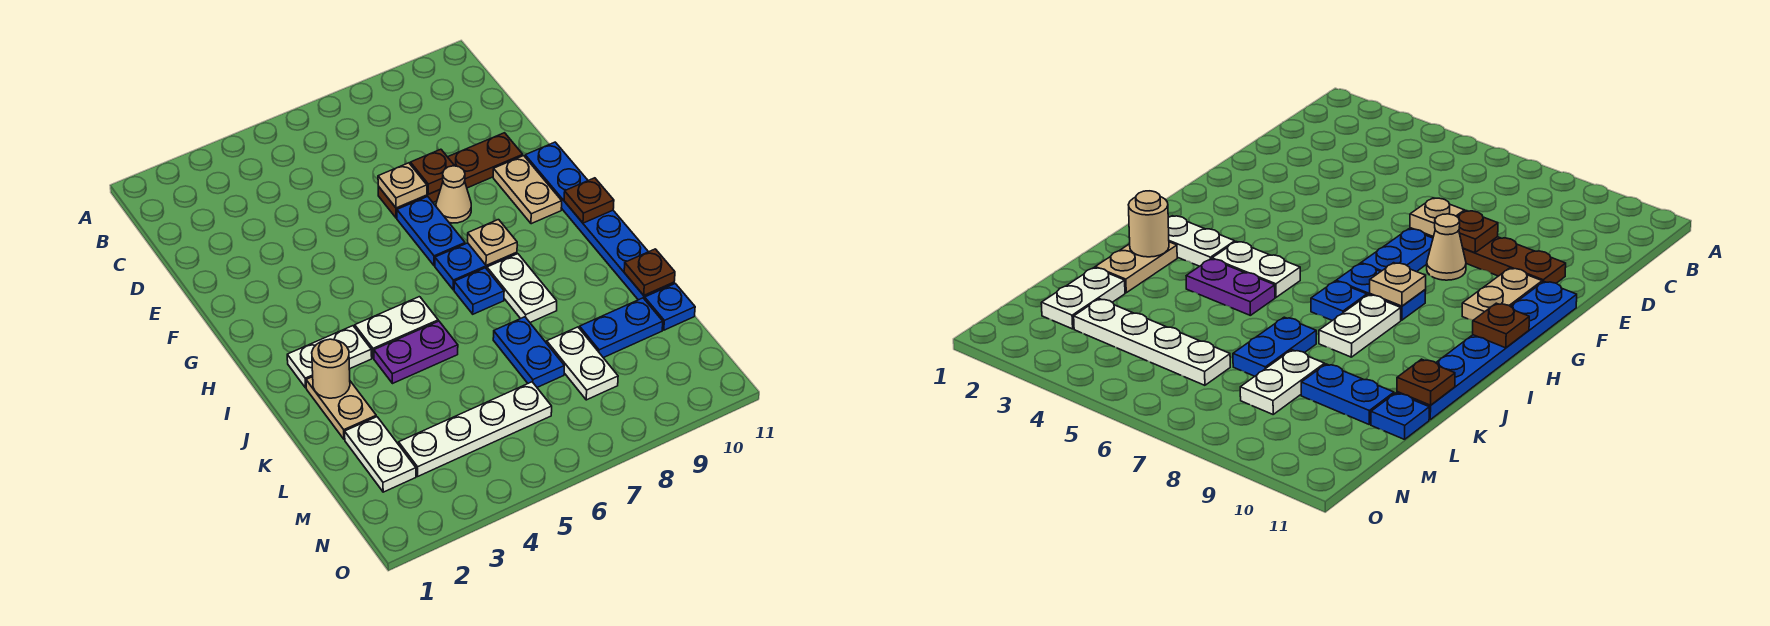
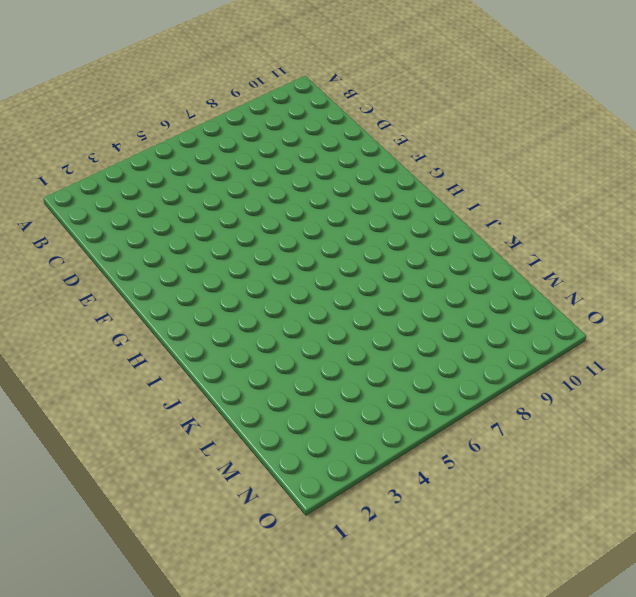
none -> brown 1x4 plate [378,133,523,218]
none -> blue 1x2 plate [397,196,465,266]
none -> tan 1x1 cone [436,166,471,223]

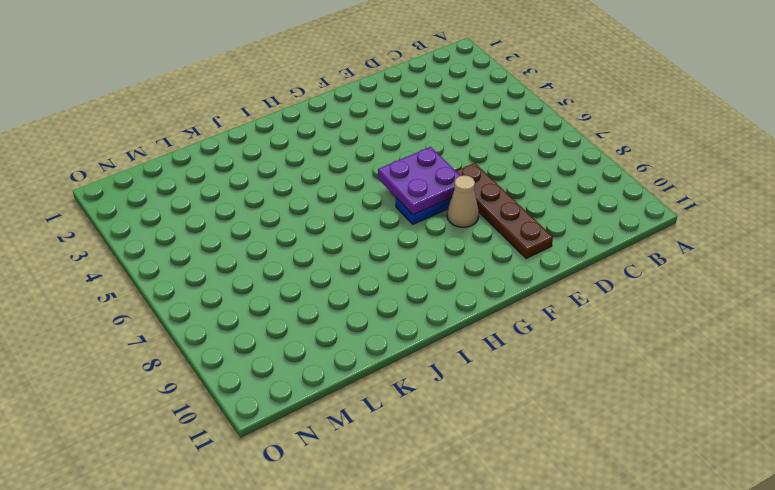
purple 2x2 plate [378,147,460,215] -> none
none -> tan 1x2 plate [493,156,562,224]
none -> blue 1x6 plate [525,142,674,300]
none -> blue 1x2 plate [435,243,517,290]

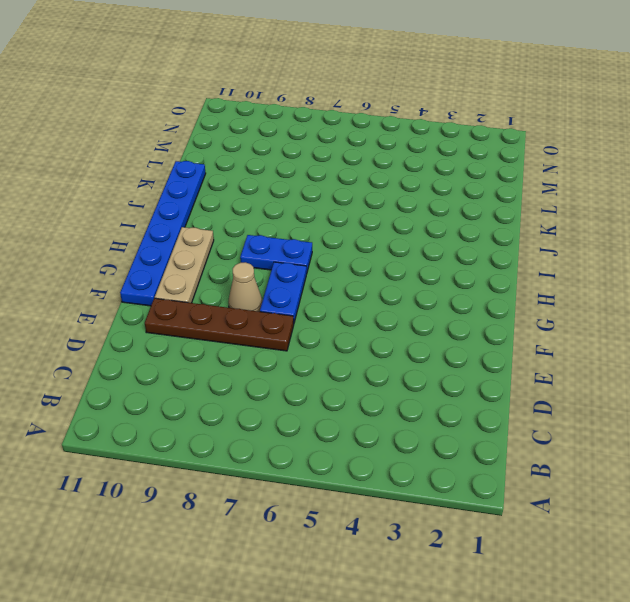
tan 1x3 plate [155,227,214,303] -> tan 1x2 plate [493,156,562,224]
none -> white 1x2 plate [287,326,372,388]
none -> white 1x2 plate [355,297,438,358]
none -> blue 1x1 plate [454,268,504,314]

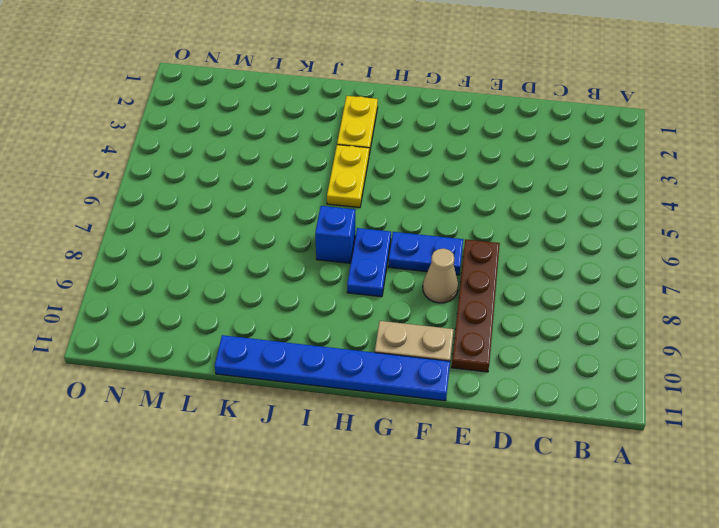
yellow 1x2 plate [337,96,378,154] -> white 1x2 plate [287,326,372,388]
yellow 1x2 plate [327,145,369,208] -> white 1x2 plate [355,297,438,358]
blue 1x1 brick [315,206,355,263] -> blue 1x1 plate [454,268,504,314]
none -> white 1x2 plate [487,254,557,322]
none -> tan 1x2 plate [306,377,376,439]
none -> purple 1x2 plate [374,321,458,384]

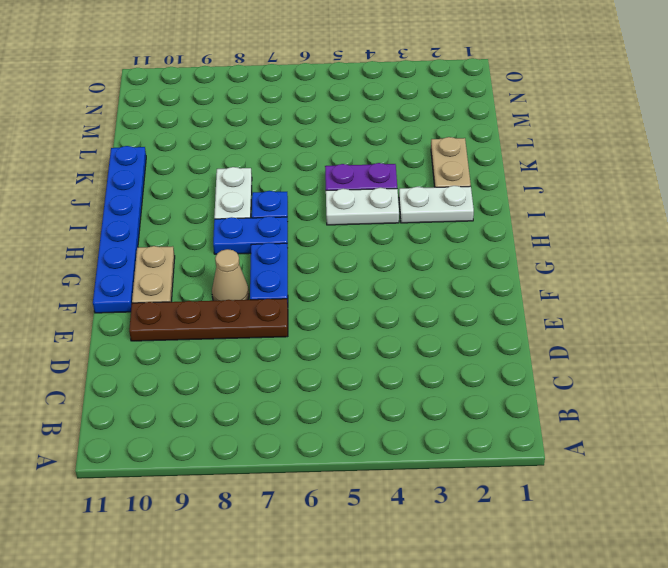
none -> blue 1x2 plate [493,317,564,387]
none -> white 1x2 plate [345,417,416,492]
none -> white 1x2 plate [547,327,618,400]

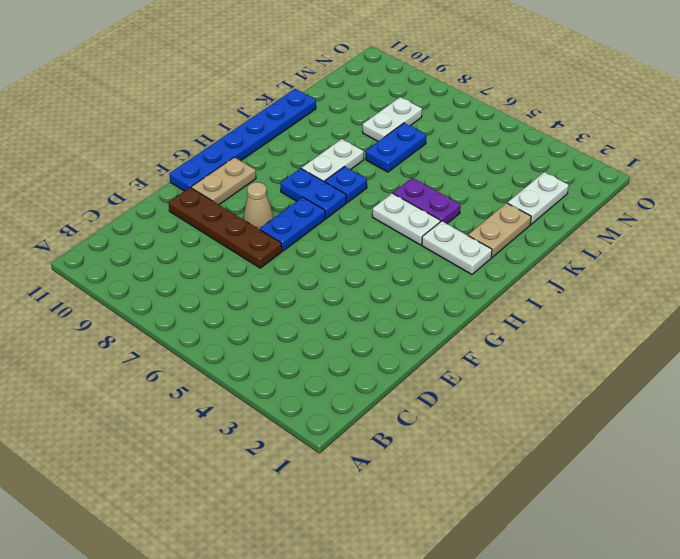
none -> blue 1x2 plate [580,298,663,358]
none -> blue 1x1 plate [645,284,695,330]
none -> white 1x4 plate [399,382,552,476]

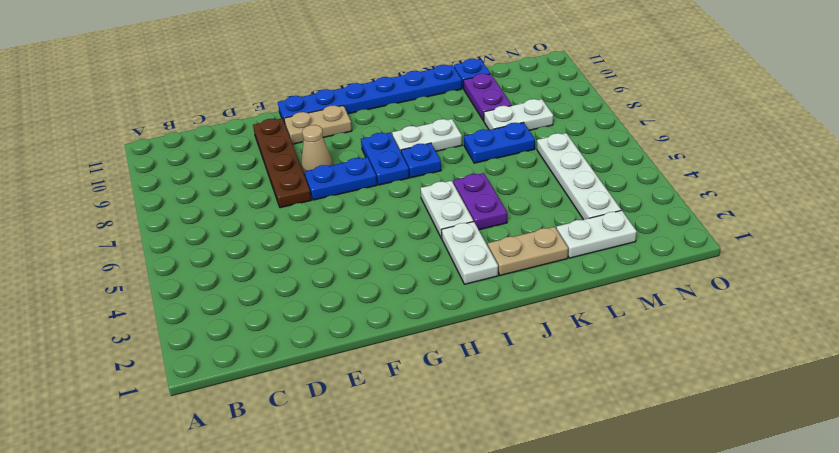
purple 1x2 plate [463,74,512,121] -> blue 1x2 plate [580,298,663,358]
none -> tan 1x1 plate [378,163,427,208]
none -> brown 1x1 plate [410,149,454,194]
none -> tan 1x1 plate [468,220,517,266]

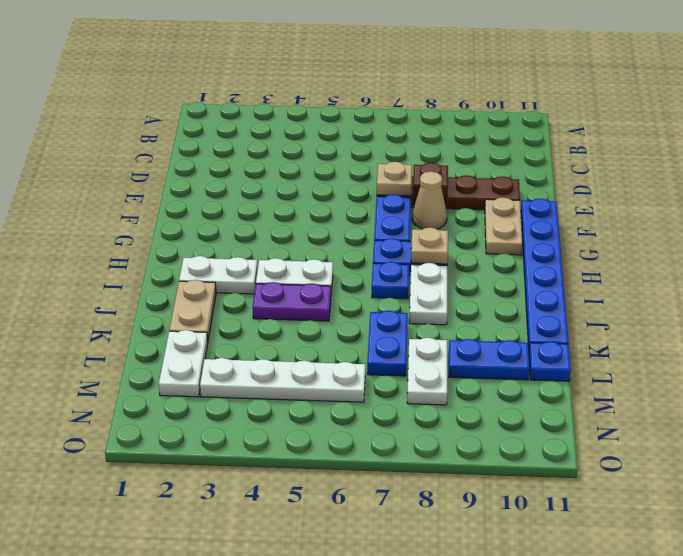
none -> brown 1x1 plate [564,178,614,223]
none -> tan 1x1 round brick [312,339,350,398]
none -> brown 1x1 plate [624,249,675,295]

